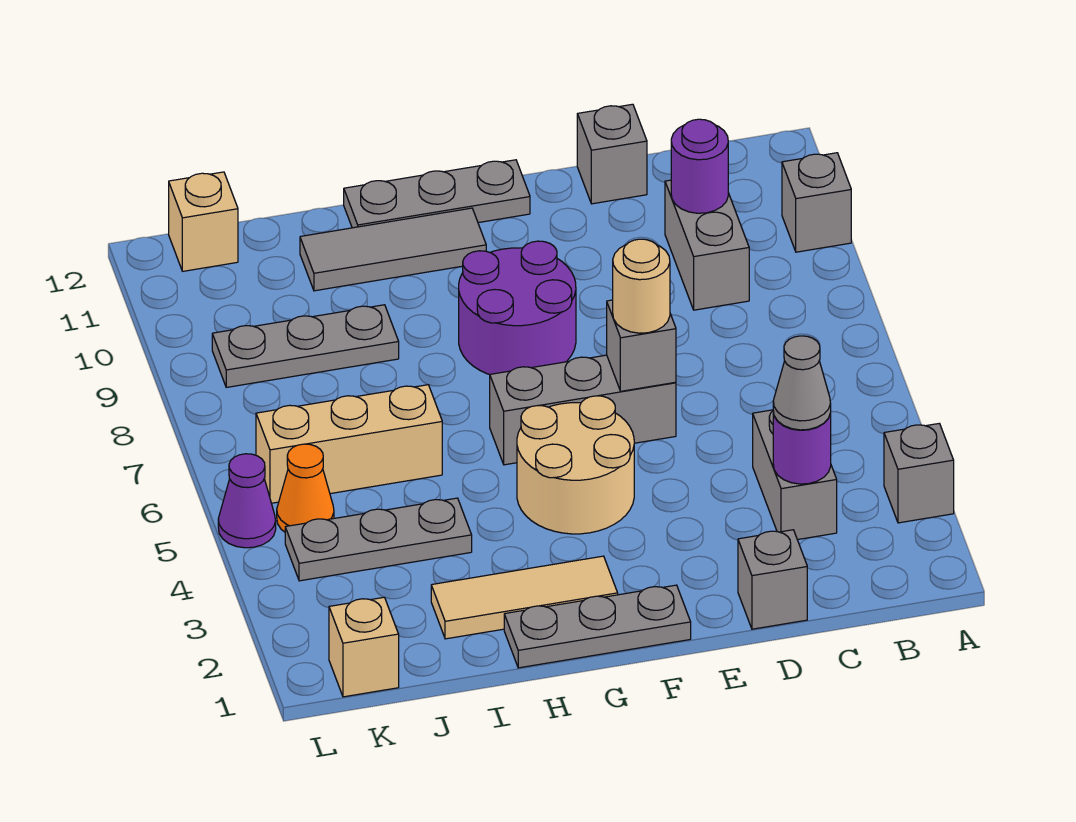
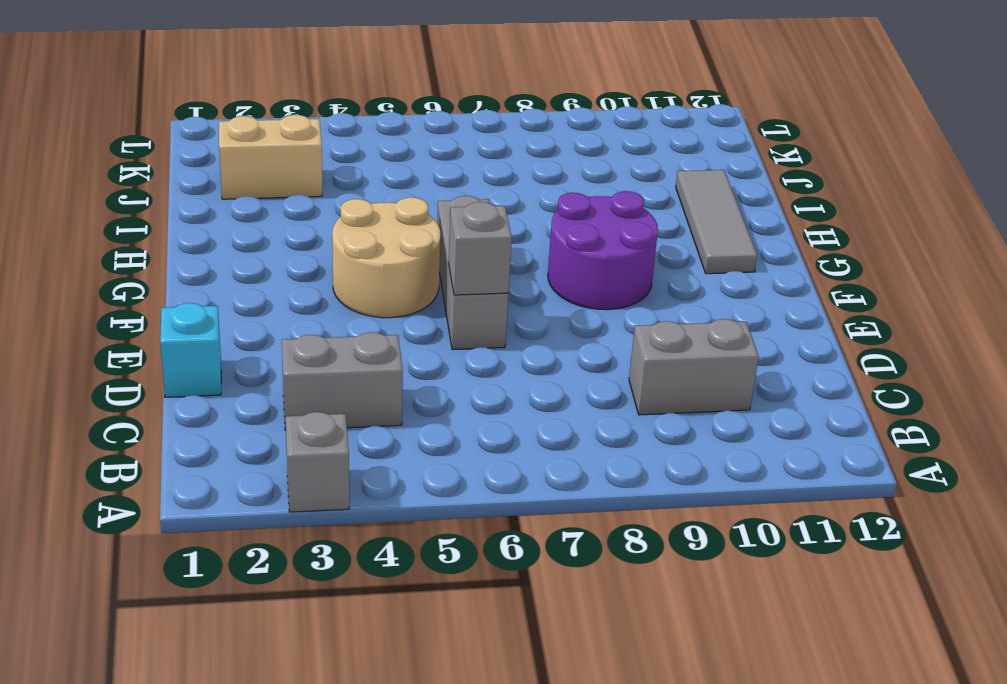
cyan 1x1 brick [160,303,221,397] -> grey 1x1 brick [738,530,807,629]
tan 1x2 brick [219,115,322,199] -> none
none -> grey 1x1 brick [782,153,851,252]
none -> grey 1x1 brick [577,104,647,204]
none -> grey 1x3 plate [504,585,691,668]

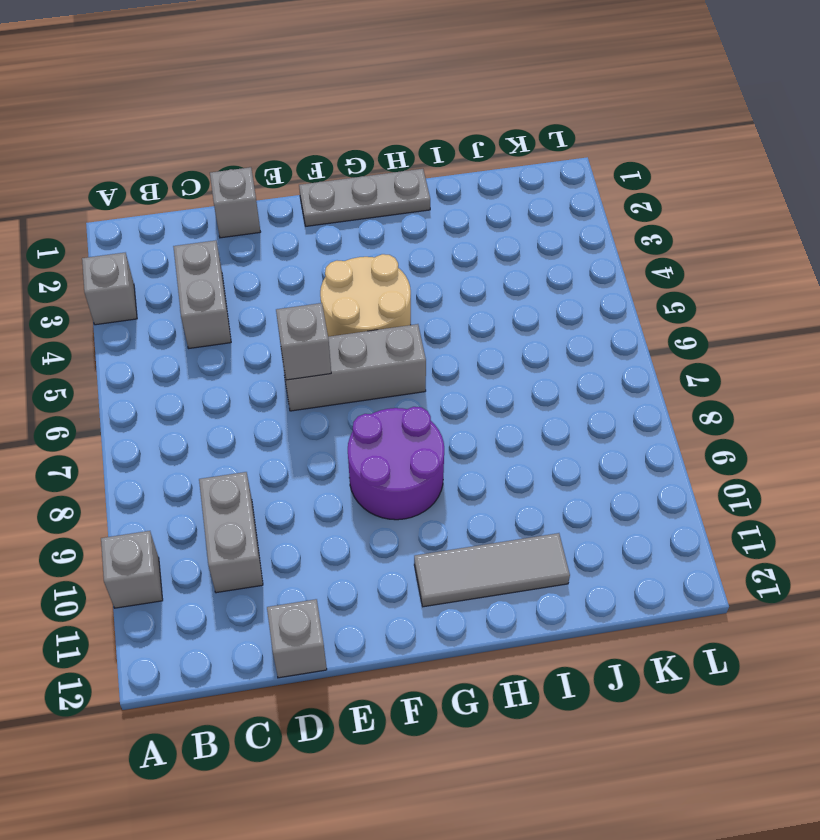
none -> grey 1x3 plate [344,160,530,228]
none -> tan 1x3 tile [431,556,618,639]
none -> grey 1x3 plate [285,498,472,581]

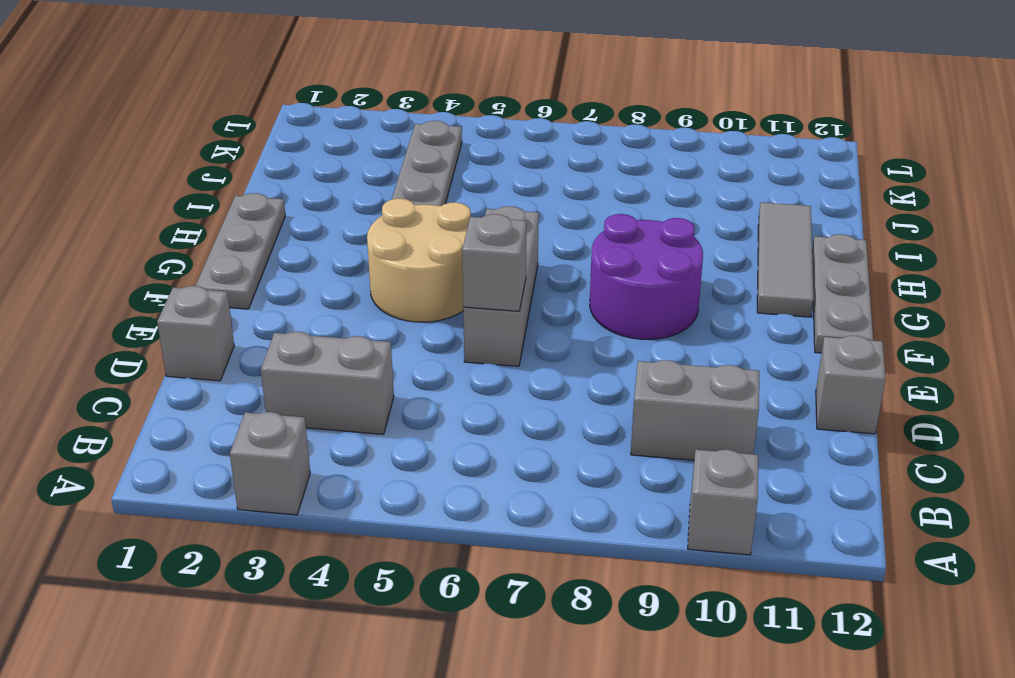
none -> tan 1x3 tile [431,556,618,639]
none -> tan 1x3 brick [256,385,442,503]
none -> grey 1x3 plate [212,305,399,387]

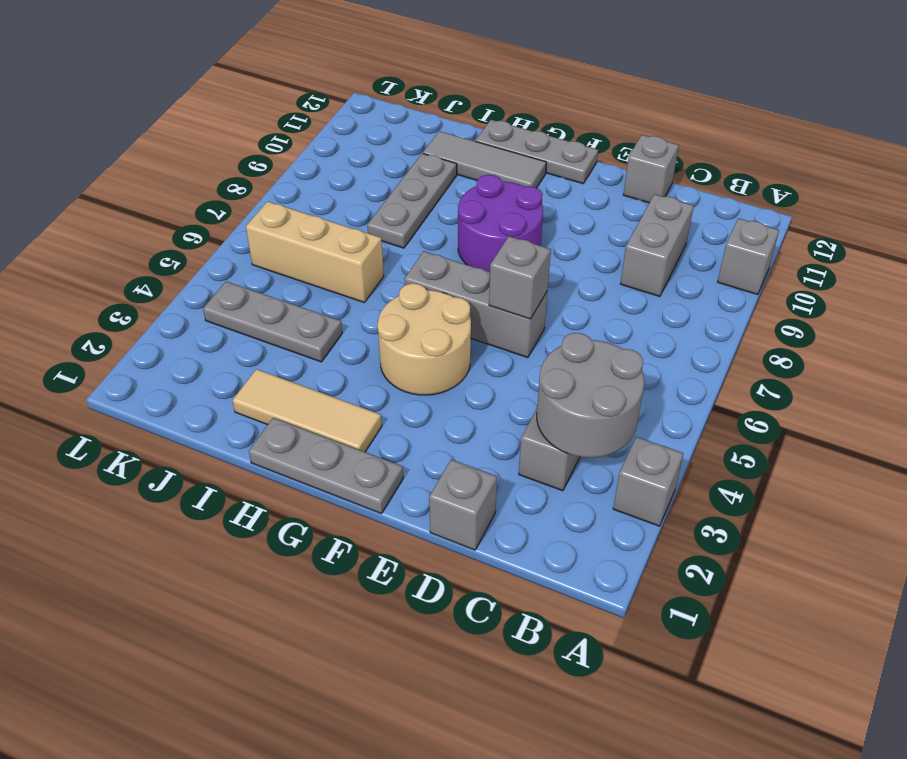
grey 2x2 round brick [537,333,644,458] -> purple 1x1 round brick [773,412,831,484]
grey 1x3 plate [367,153,457,248] -> grey 1x3 plate turned to [212,305,399,387]
none -> tan 1x1 brick [329,597,399,697]
none -> orange 1x1 cone [277,444,334,532]
none -> tan 1x1 brick [169,172,238,271]

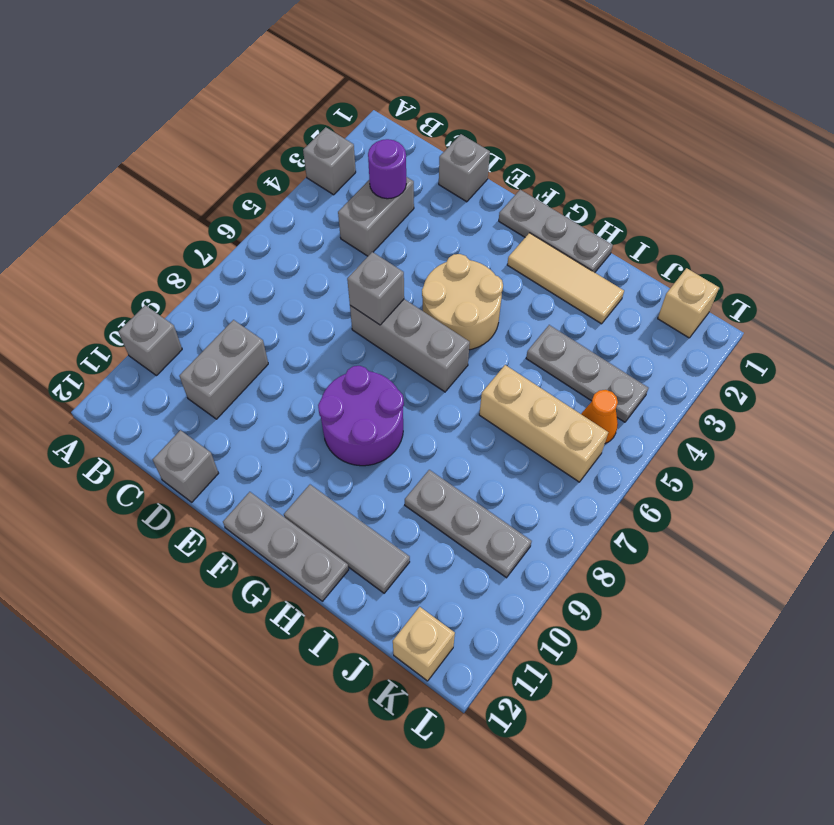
none -> purple 1x1 cone [218,454,276,548]
none -> purple 1x1 round brick [671,119,728,213]
none -> grey 1x1 cone [773,336,831,430]

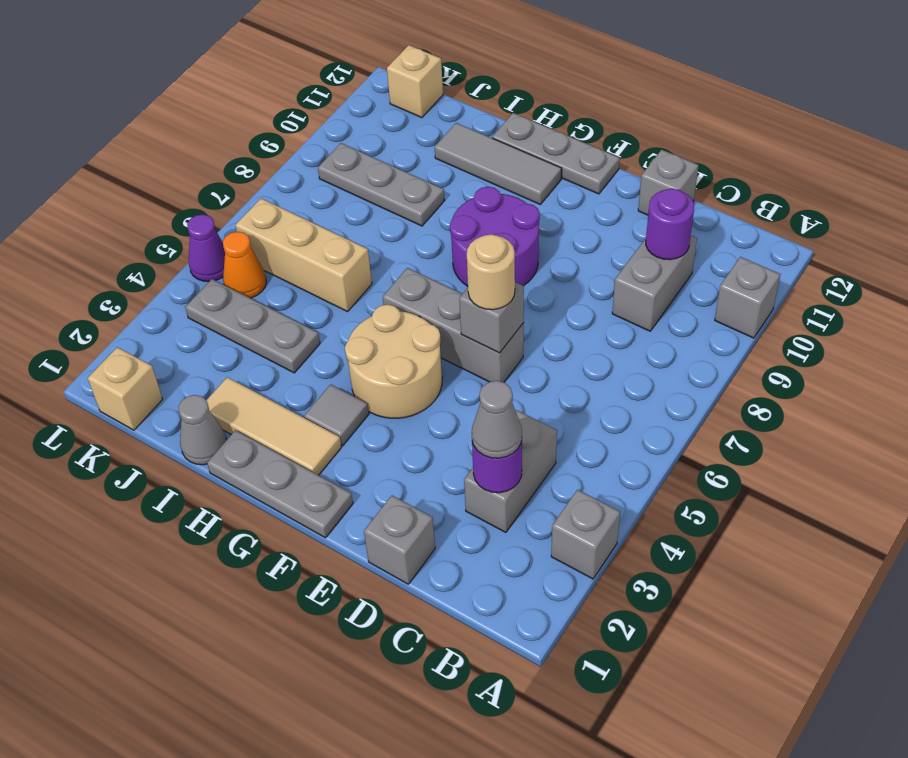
grey 1x1 tile [304,384,369,445] -> none
grey 1x1 cone [178,395,226,465] -> none

